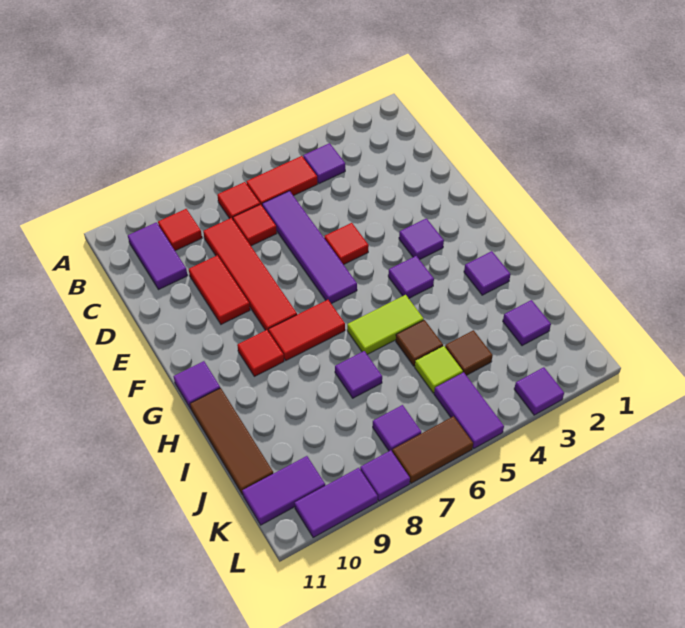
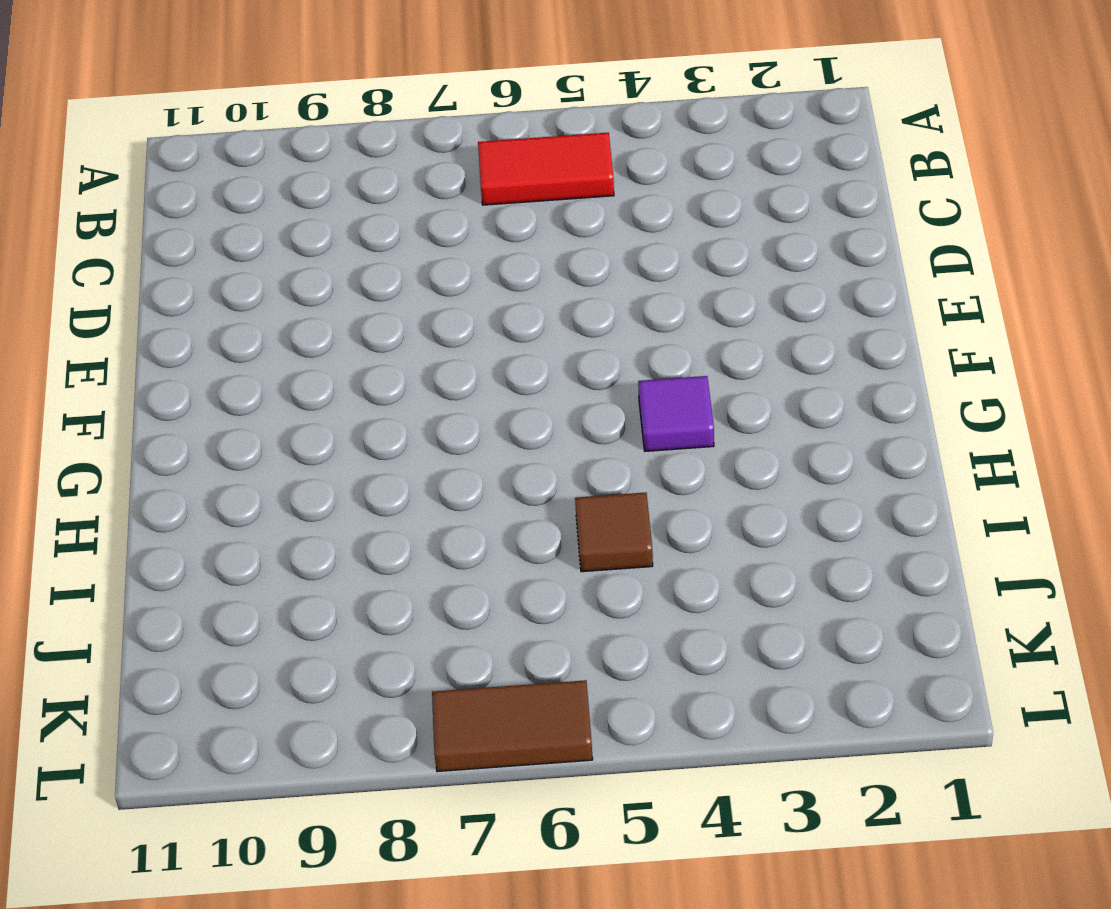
none -> purple 1x1 tile [303,143,345,184]
none -> red 1x1 tile [217,182,260,219]
none -> red 1x1 tile [158,209,202,251]
none -> purple 1x2 tile [128,222,188,290]

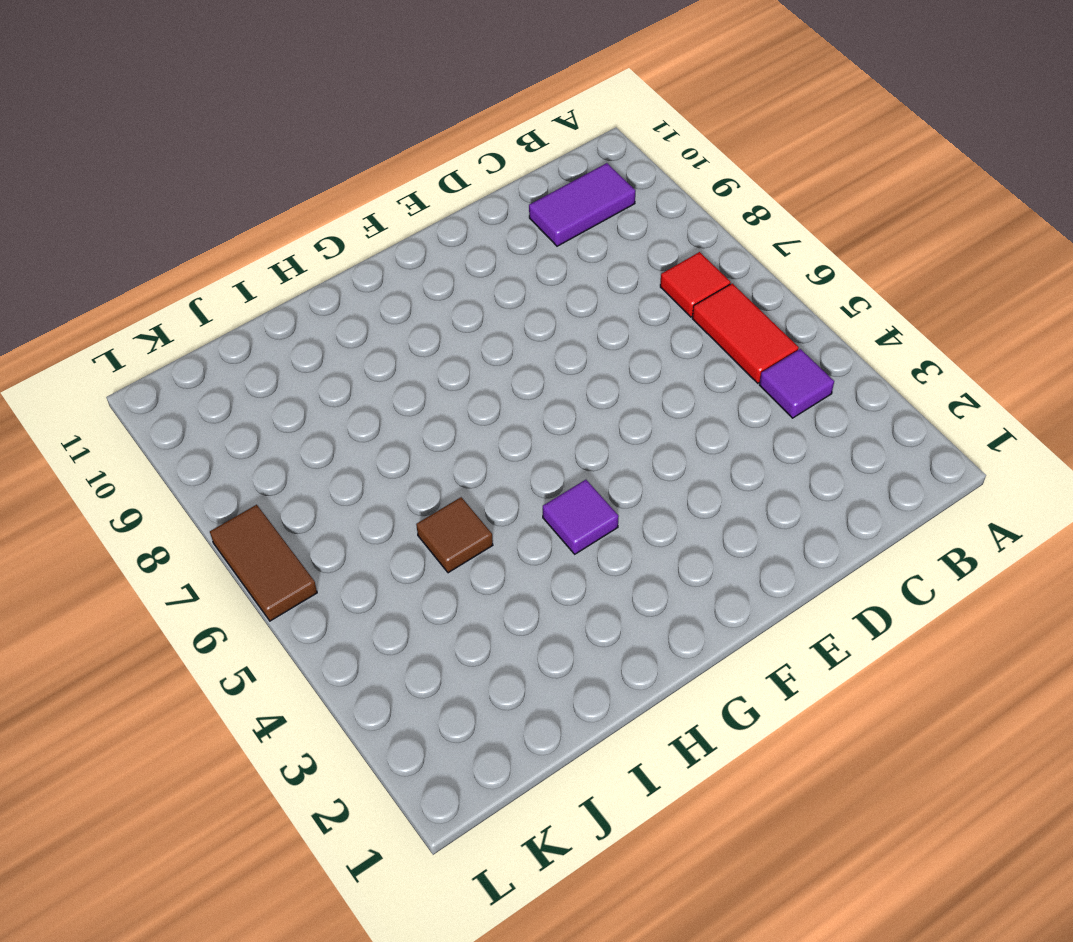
none -> red 1x1 tile [158,209,202,251]
none -> purple 1x4 tile [262,191,357,304]
none -> red 1x1 tile [233,204,277,246]
none -> red 1x4 tile [203,218,297,332]

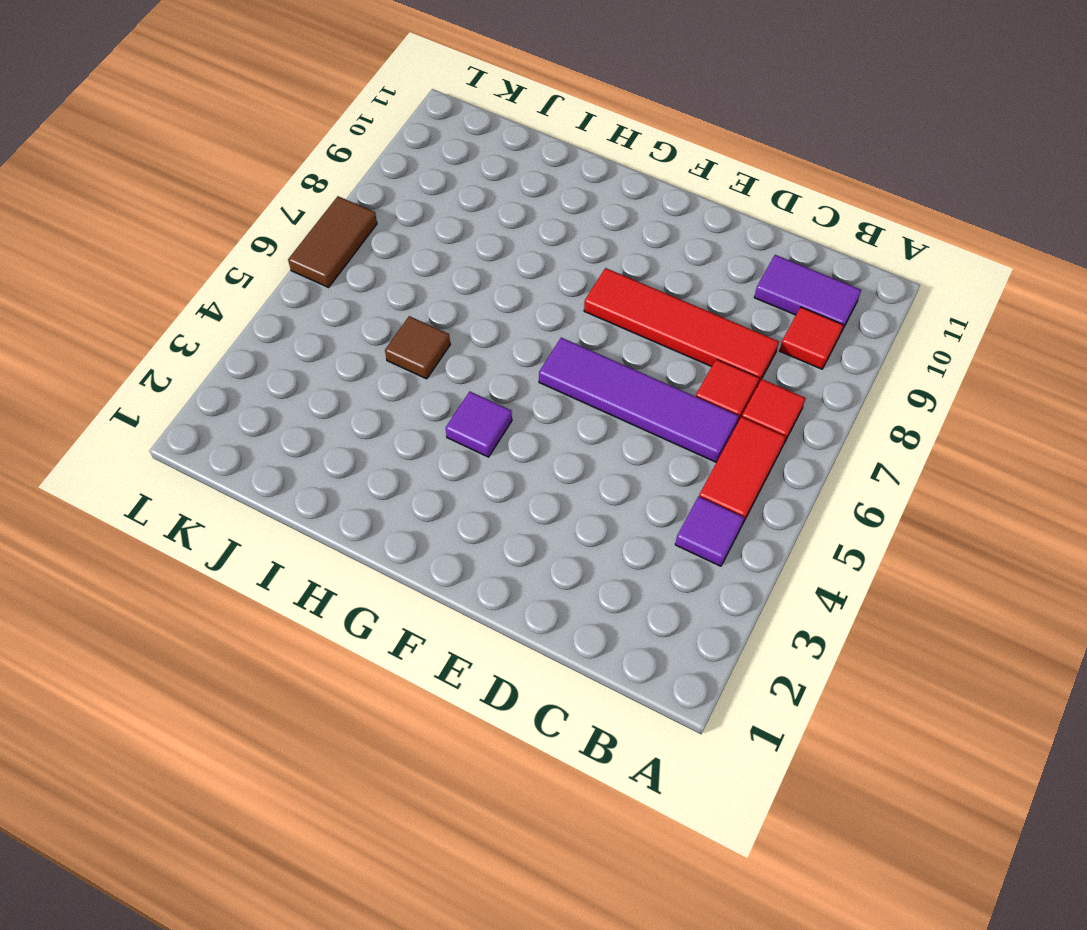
none -> red 1x2 tile [189,255,250,324]
none -> red 1x1 tile [324,223,369,265]
none -> purple 1x1 tile [399,218,444,260]
none -> red 1x2 tile [269,300,345,360]

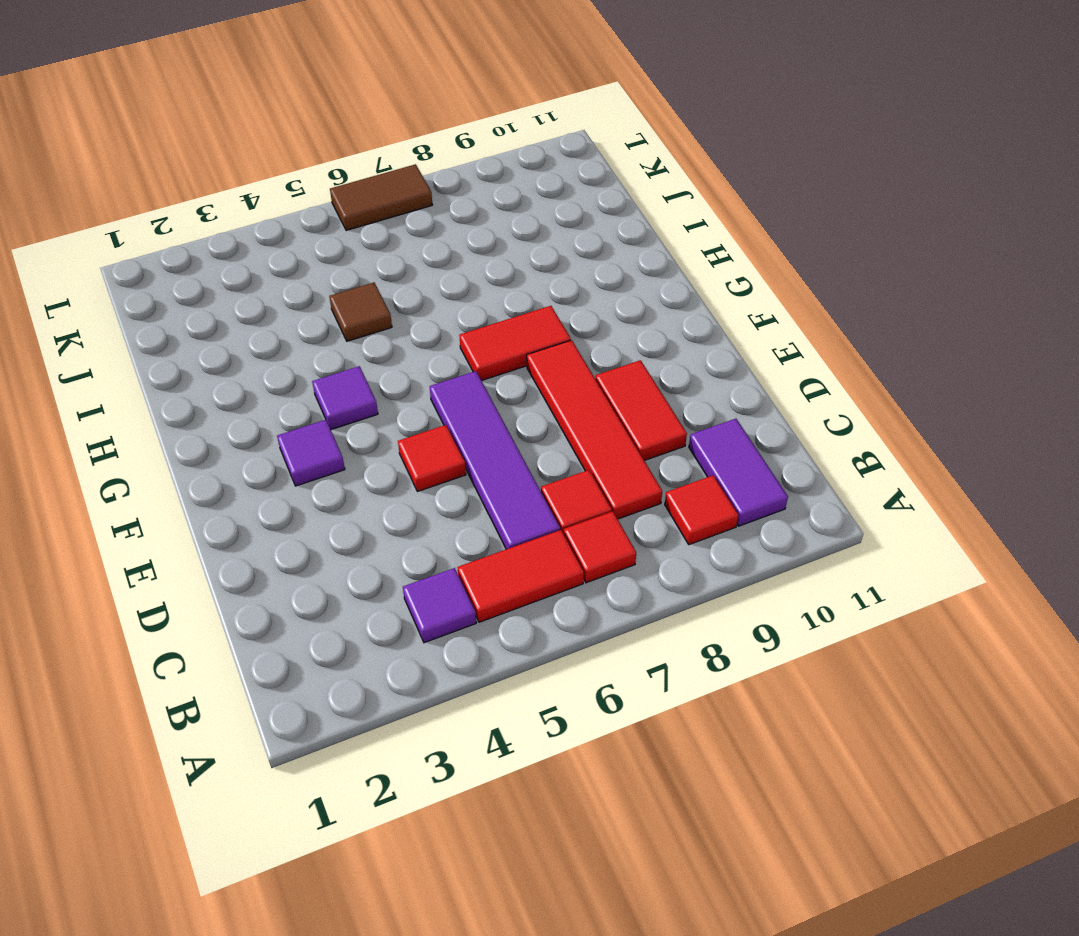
none -> red 1x1 tile [237,330,284,376]
none -> purple 1x1 tile [173,361,220,409]
none -> purple 1x1 tile [464,251,511,295]
none -> lime 1x2 tile [347,295,424,354]

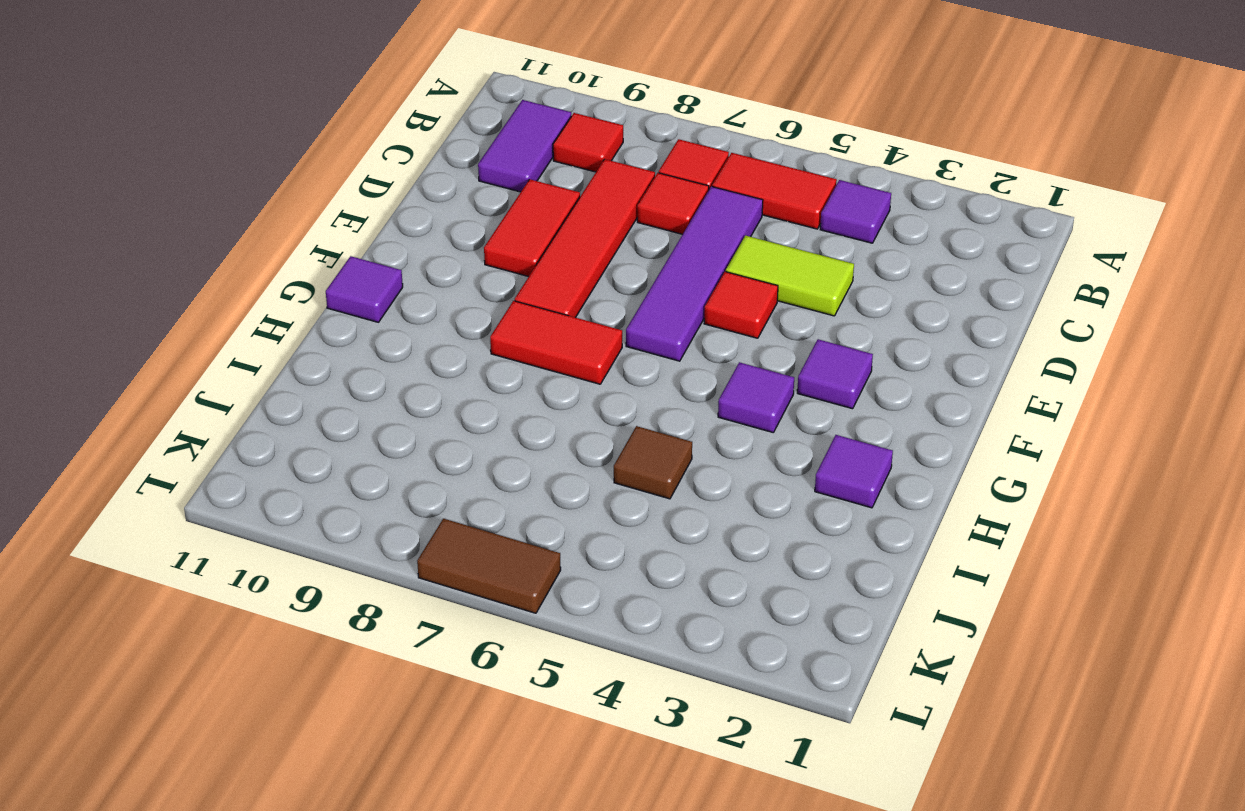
lime 1x2 tile [726,236,854,316] -> lime 1x2 tile moved to [347,295,424,354]
none -> red 1x1 tile [237,330,284,376]
none -> brown 1x3 tile [190,388,273,495]
none -> purple 1x1 tile [335,351,382,398]
none -> purple 1x1 tile [503,300,551,346]

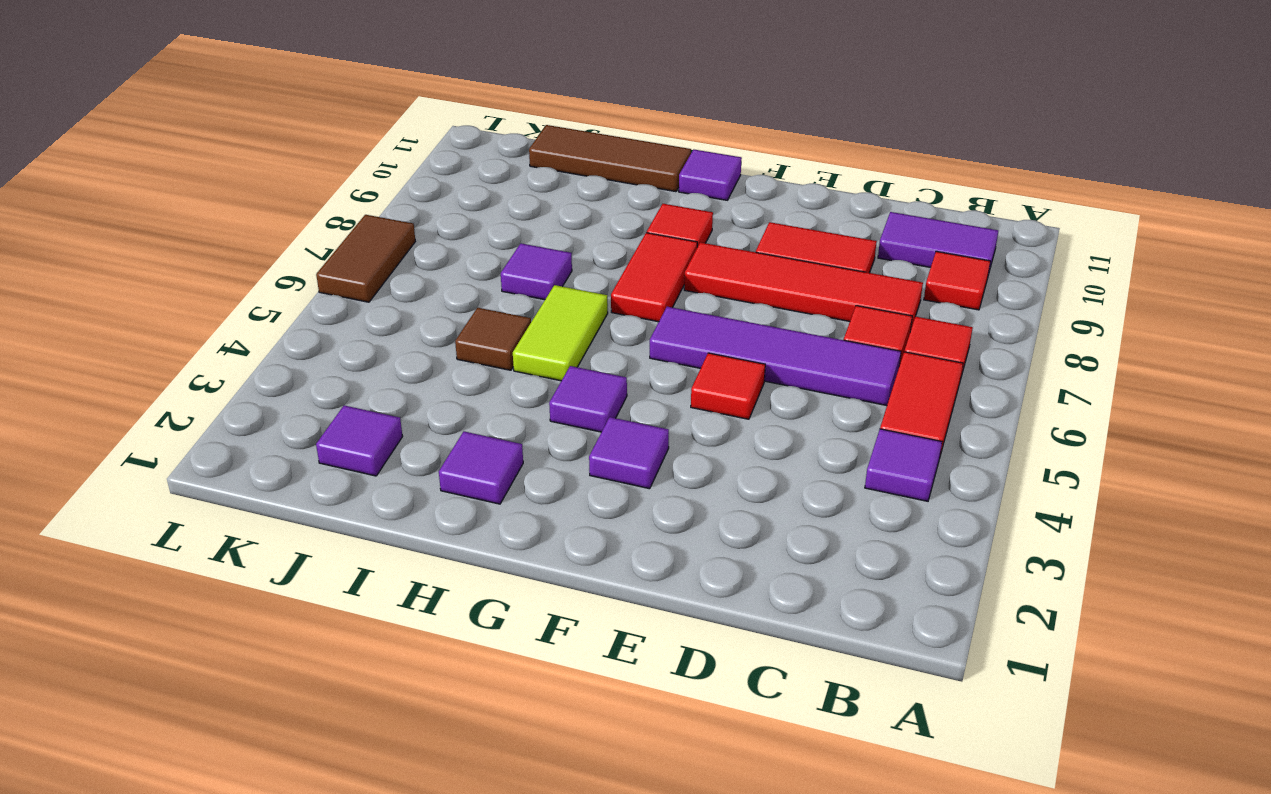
none -> brown 1x1 tile [445,330,493,375]
none -> lime 1x1 tile [415,346,463,393]
none -> purple 1x2 tile [434,372,504,448]
none -> purple 1x1 tile [373,405,421,451]

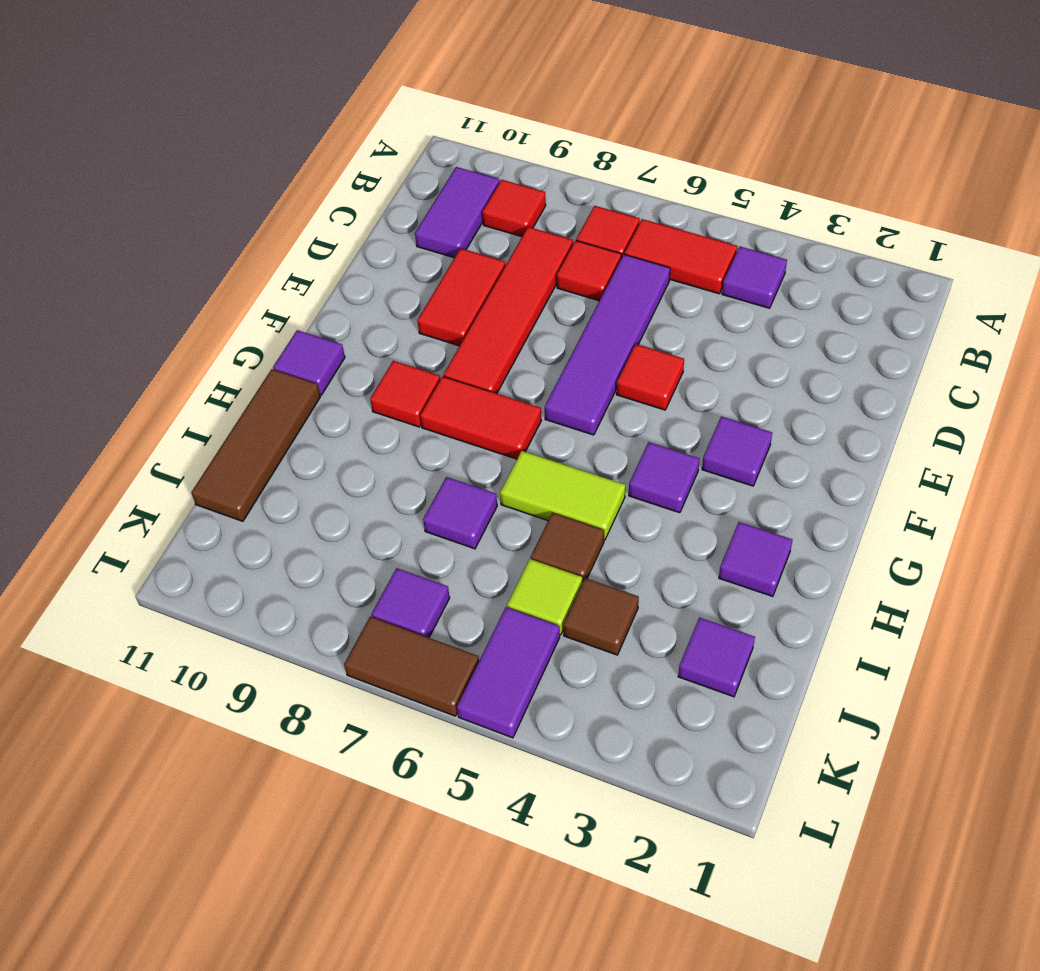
none -> purple 1x2 tile [242,456,325,525]
none -> purple 1x1 tile [514,367,564,415]
none -> purple 1x1 tile [360,450,410,501]
none -> purple 1x2 tile [295,468,378,537]

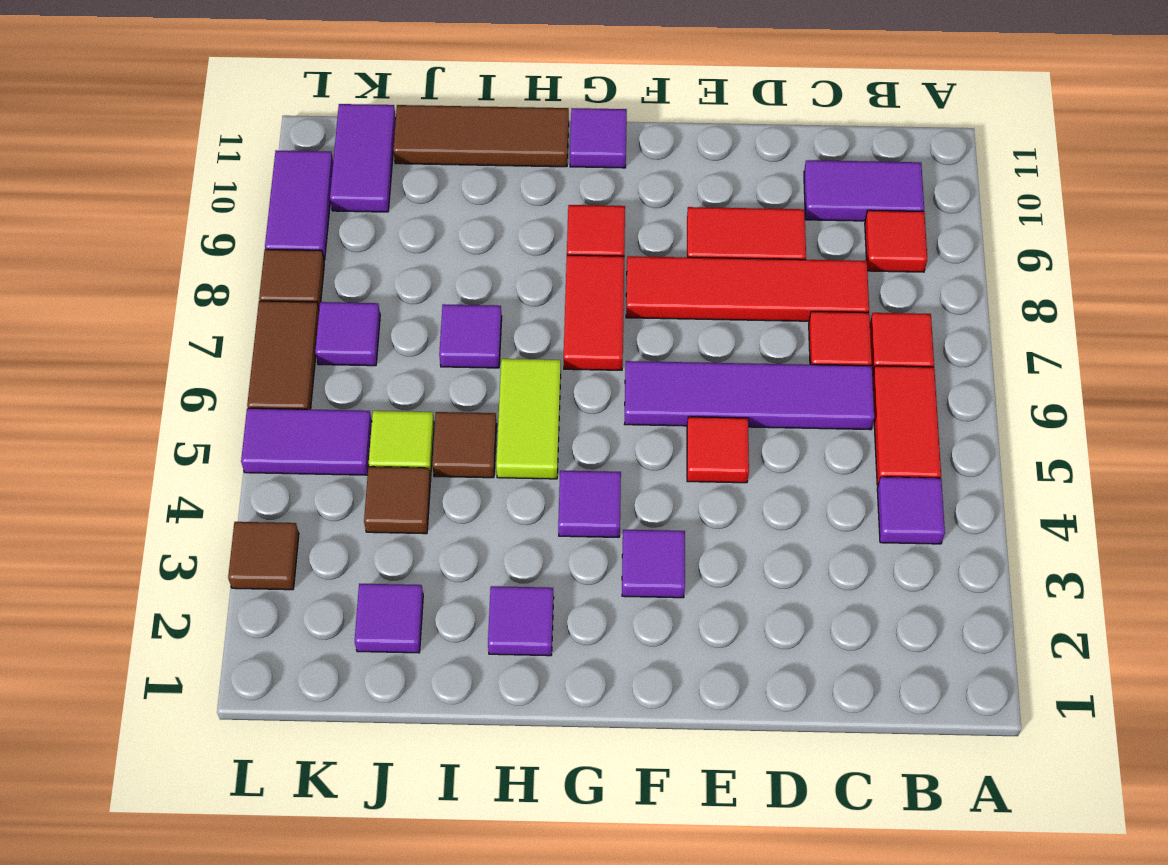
brown 1x1 tile [228,522,299,590] -> purple 1x1 tile [514,367,564,415]
brown 1x1 tile [259,249,324,309] -> purple 1x1 tile [360,450,410,501]

